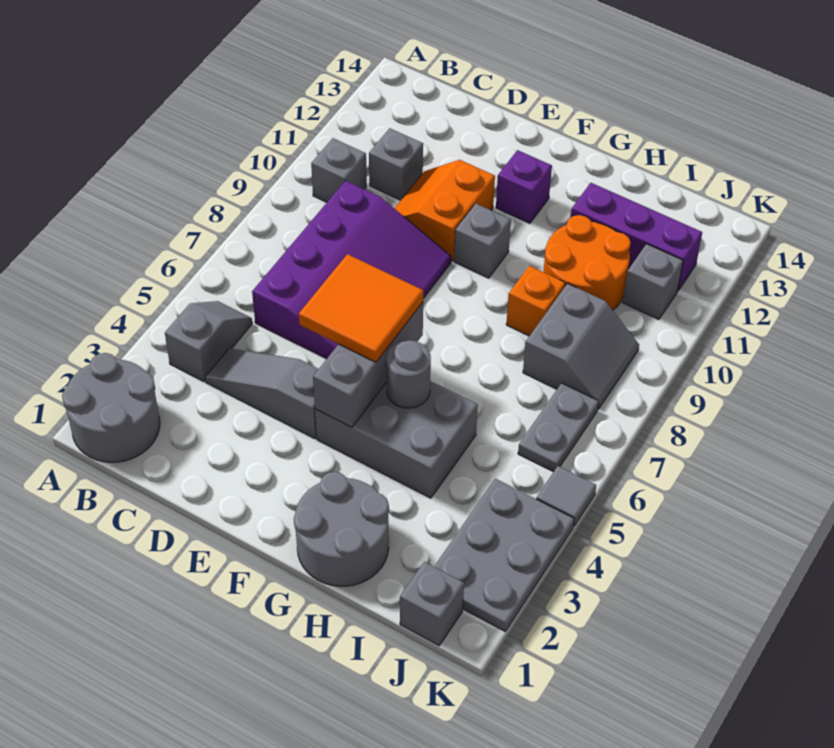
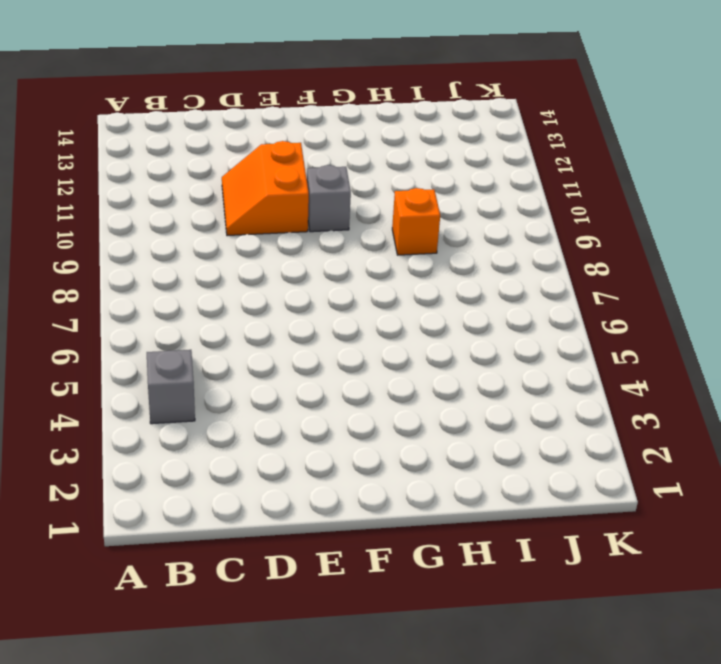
none -> grey 2x2 round brick [62,353,160,462]
none -> grey 1x1 brick [311,138,367,202]
none -> grey 1x3 slope [205,348,318,439]

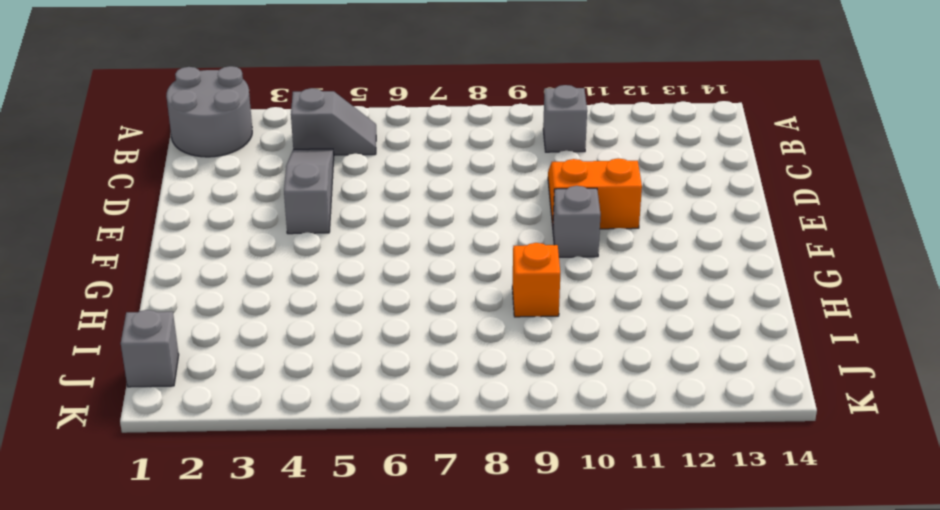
none -> purple 3x4 slope [252,181,451,359]
none -> grey 1x1 brick [369,128,423,200]
none -> grey 2x3 brick [315,381,478,498]

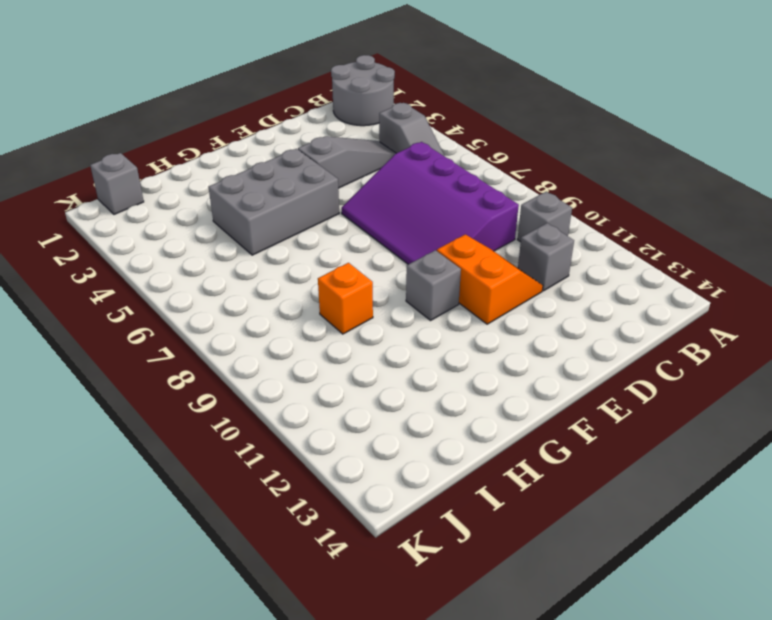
none -> purple 1x1 brick [496,150,552,223]
none -> grey 2x2 round brick [294,472,389,586]
none -> orange 2x2 round brick [543,215,631,310]

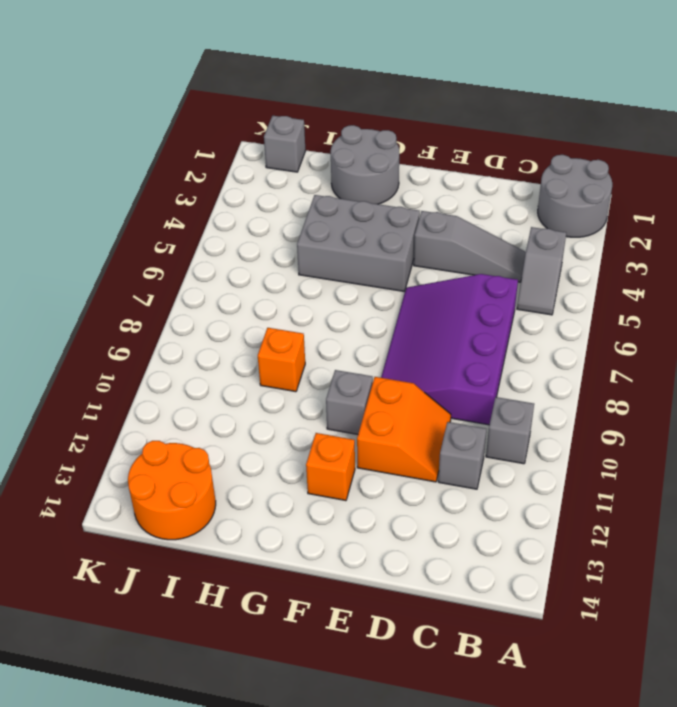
orange 1x1 brick [306,433,355,501] -> purple 1x1 brick [496,150,552,223]
orange 2x2 round brick [128,441,216,540] -> orange 2x2 round brick moved to [543,215,631,310]
none -> purple 1x3 brick [571,183,702,291]
none -> grey 2x2 slope [523,284,639,409]
none -> grey 2x3 plate [434,479,574,631]

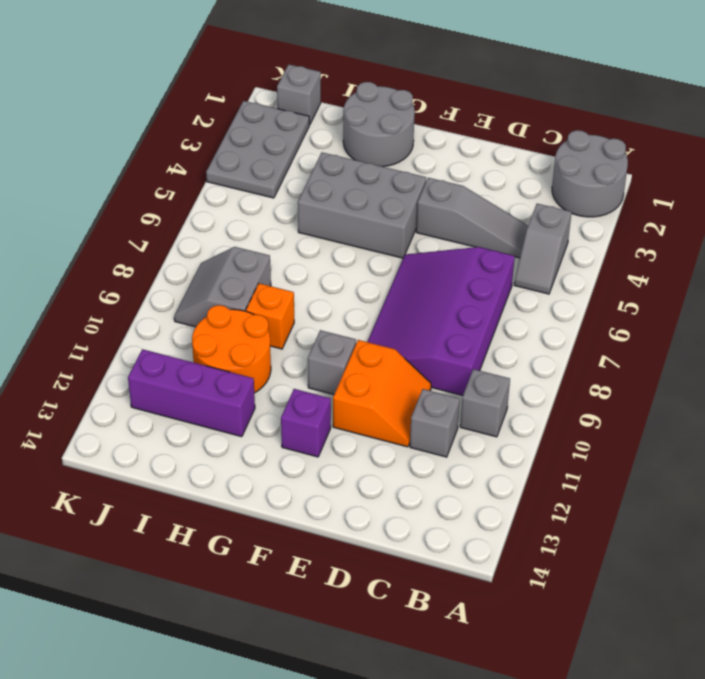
none -> grey 1x2 plate [518,383,599,472]
none -> grey 1x1 brick [623,244,683,319]
none -> grey 1x1 tile [536,466,596,526]

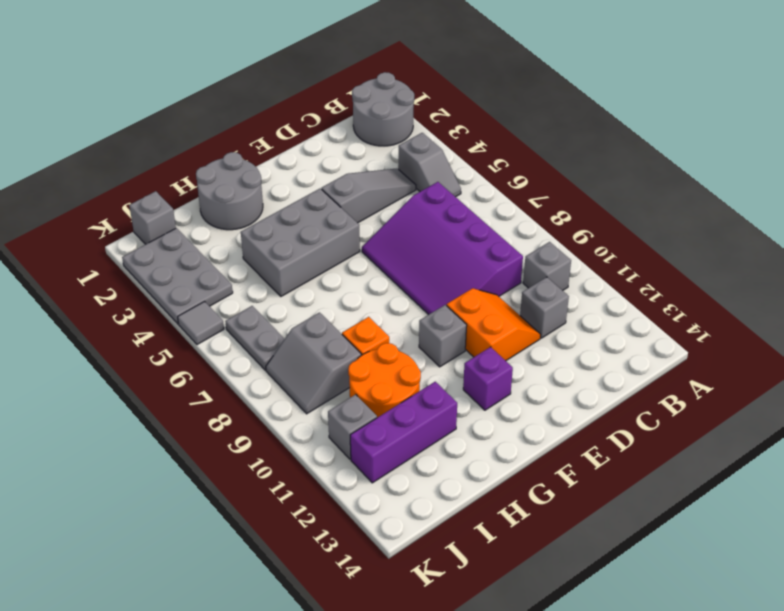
none -> grey 1x3 brick [313,302,423,427]
none -> grey 1x1 round brick [386,340,431,408]
none -> orange 2x2 tile [299,254,423,362]

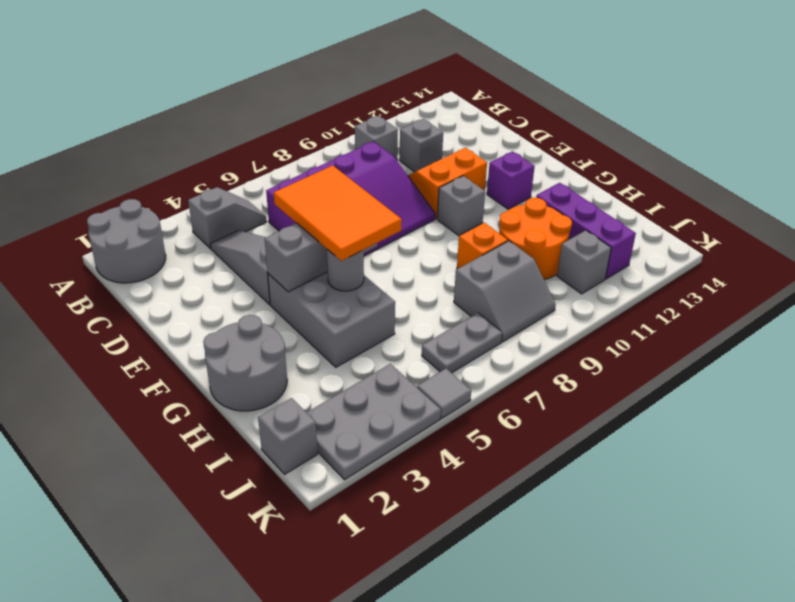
orange 2x3 tile [274,165,402,261] -> orange 2x2 tile [299,254,423,362]

